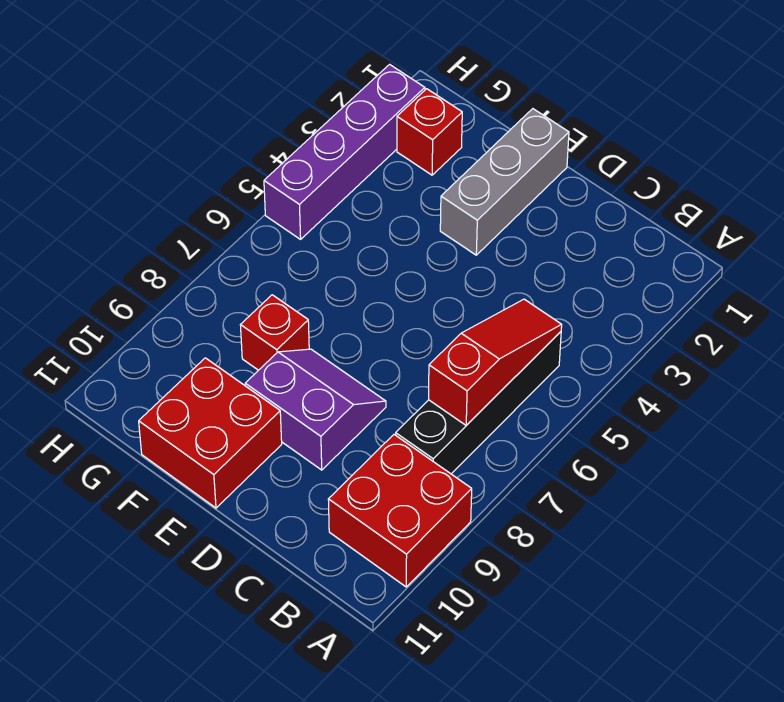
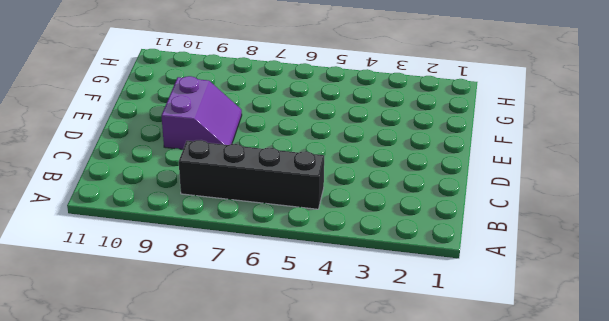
none -> red 2x2 brick [328,435,472,587]
none -> grey 1x3 brick [440,109,569,255]

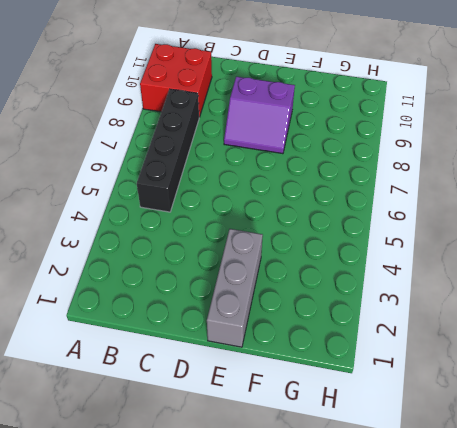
none -> red 2x2 brick [139,358,282,508]
none -> red 1x1 brick [241,295,309,370]

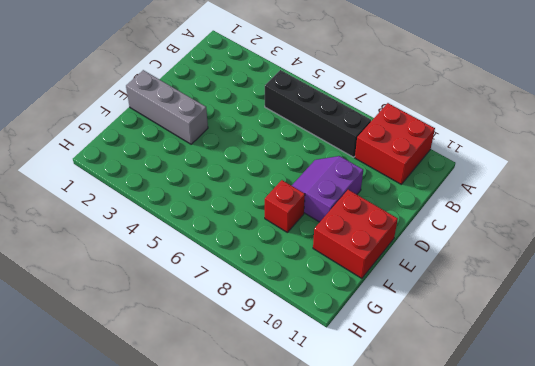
none -> red 1x1 brick [397,89,462,175]
none -> purple 1x4 brick [264,64,425,239]

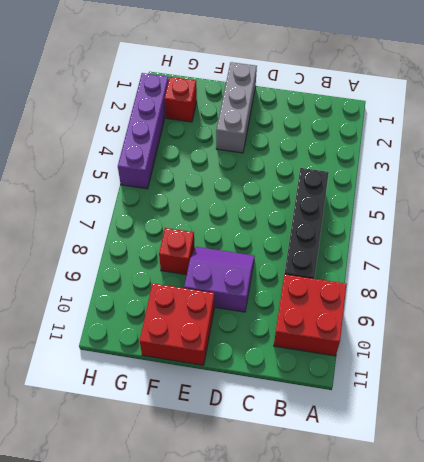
none -> red 1x3 slope [429,299,562,425]

